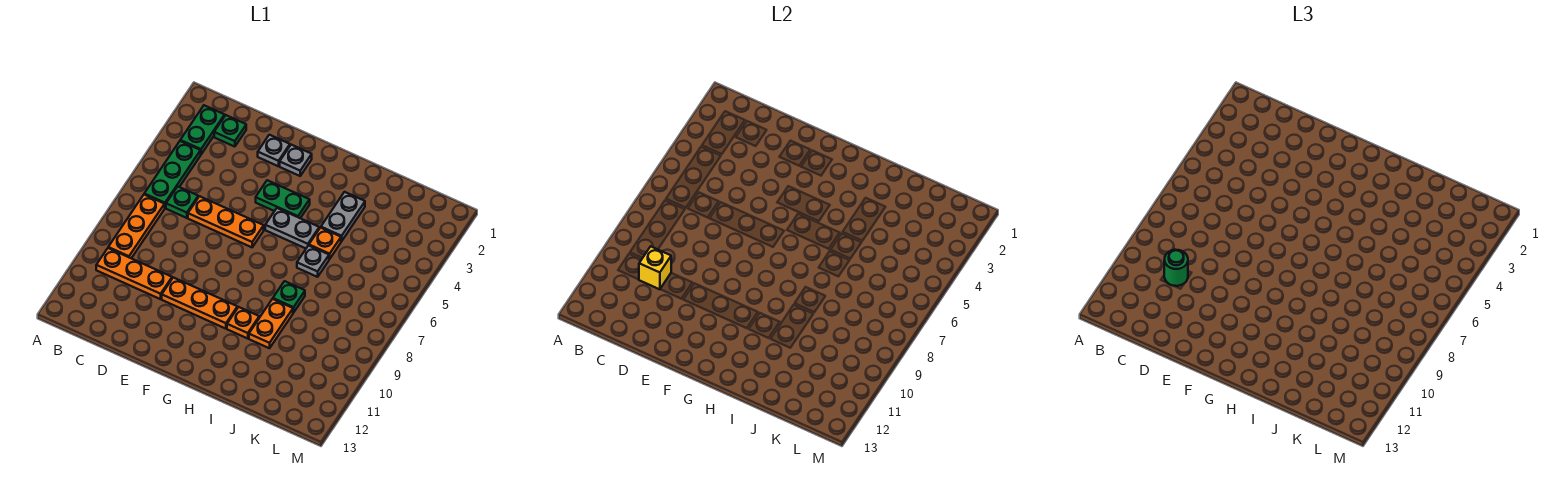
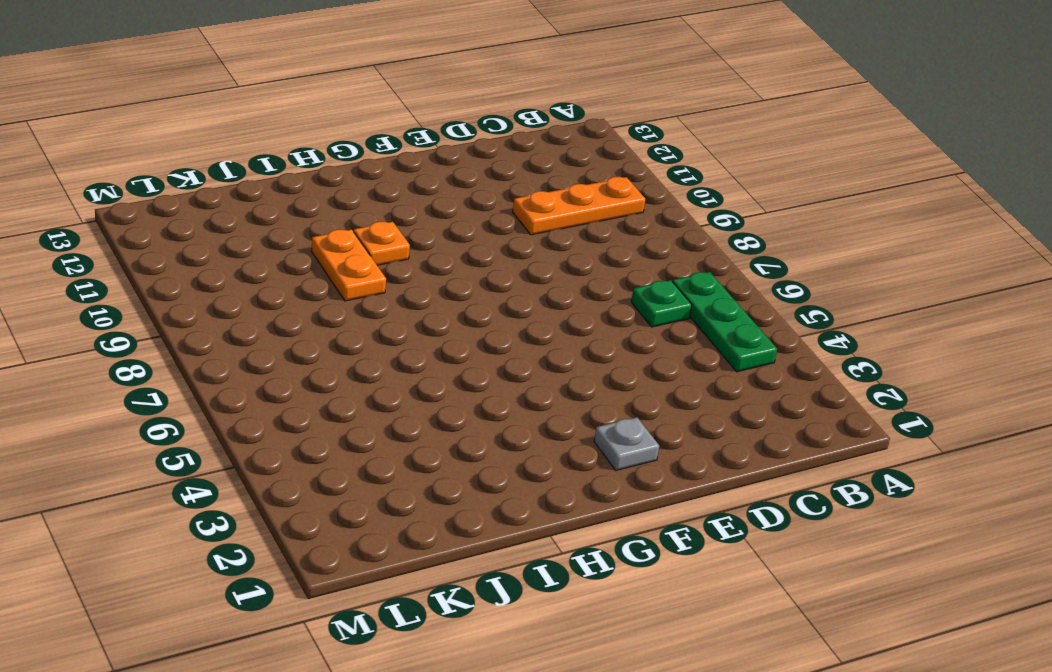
none -> green 1x2 plate [180,105,225,154]
none -> orange 1x3 plate [108,195,165,258]
none -> green 1x1 plate [214,115,246,147]

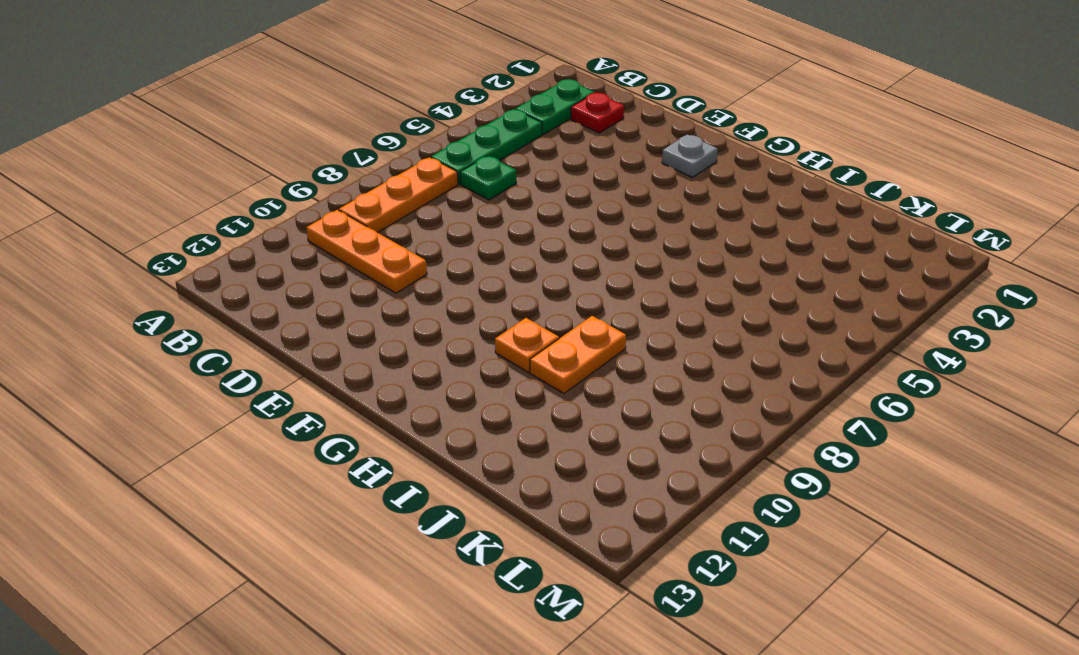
red 1x1 plate [571,93,624,133] -> green 1x1 plate [214,115,246,147]
none -> orange 1x3 plate [188,196,264,247]
none -> grey 1x1 plate [258,135,290,166]
none -> orange 1x3 plate [162,278,237,329]

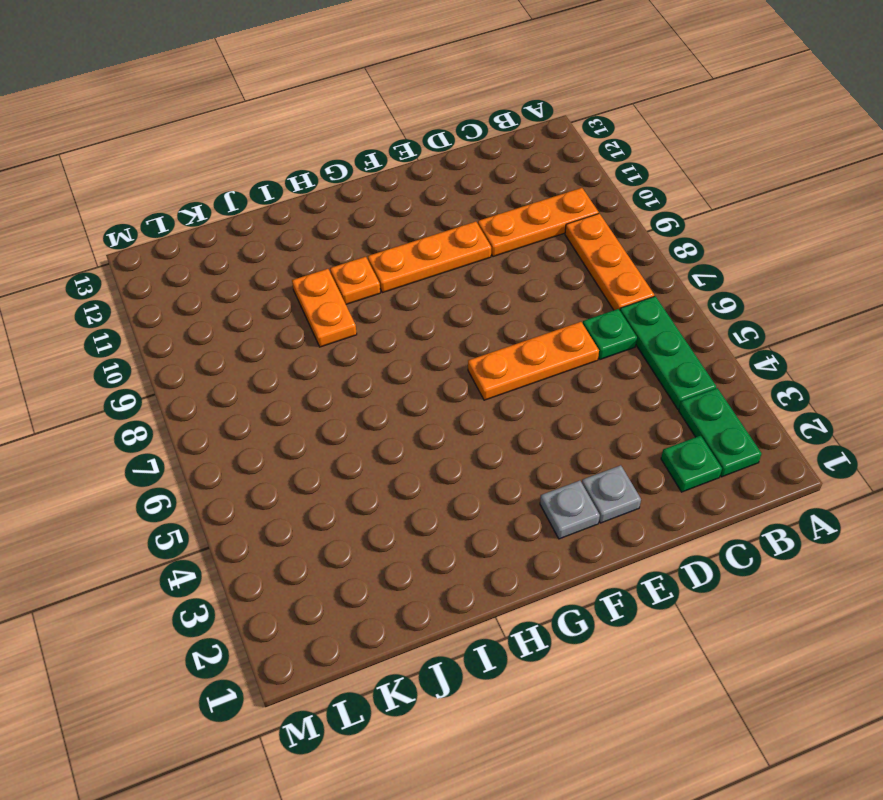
none -> green 1x2 plate [256,180,310,218]
none -> grey 1x2 plate [265,208,319,248]
none -> grey 1x2 plate [321,192,365,241]

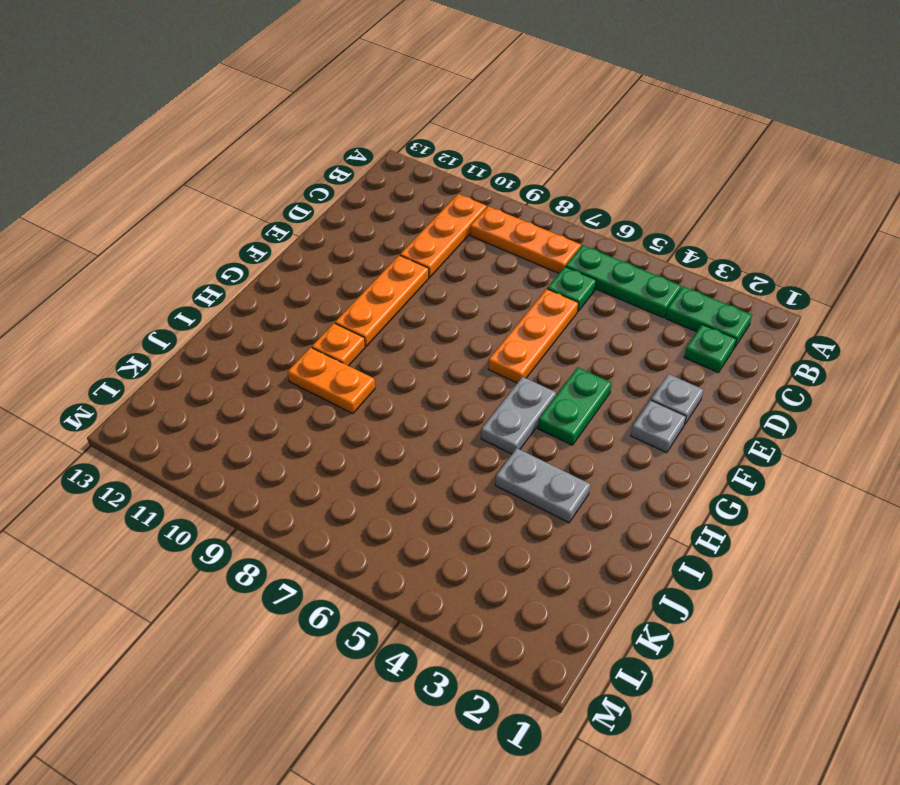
none -> orange 1x1 plate [309,228,341,259]
none -> grey 1x1 plate [297,246,329,277]
none -> green 1x1 plate [273,281,305,313]

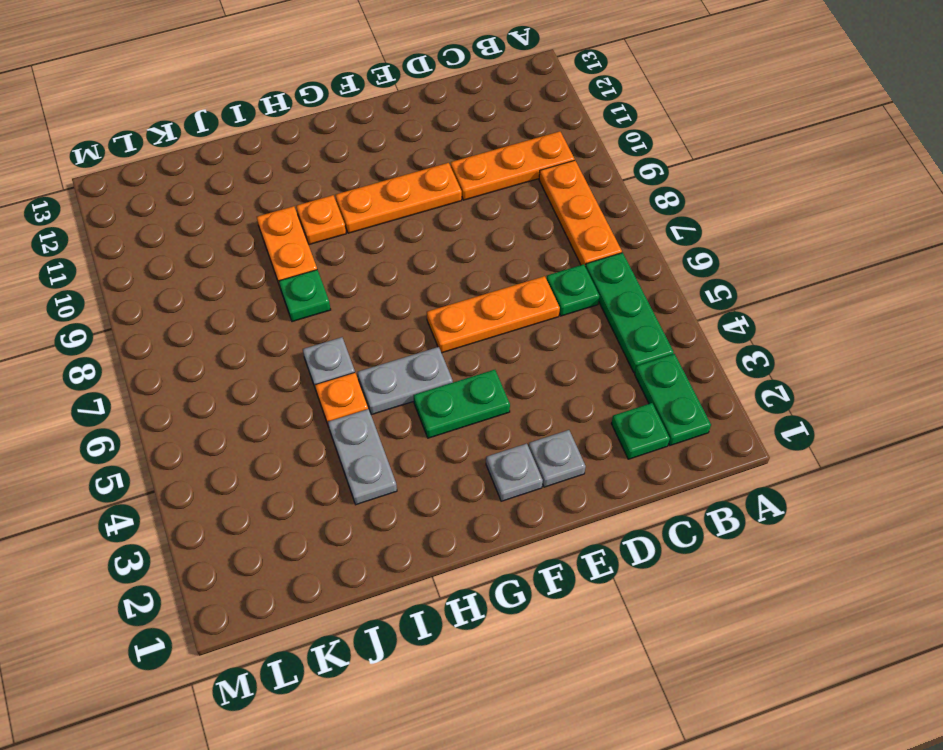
none -> yellow 1x1 brick [639,246,671,289]
none -> green 1x1 round brick [1164,250,1188,286]

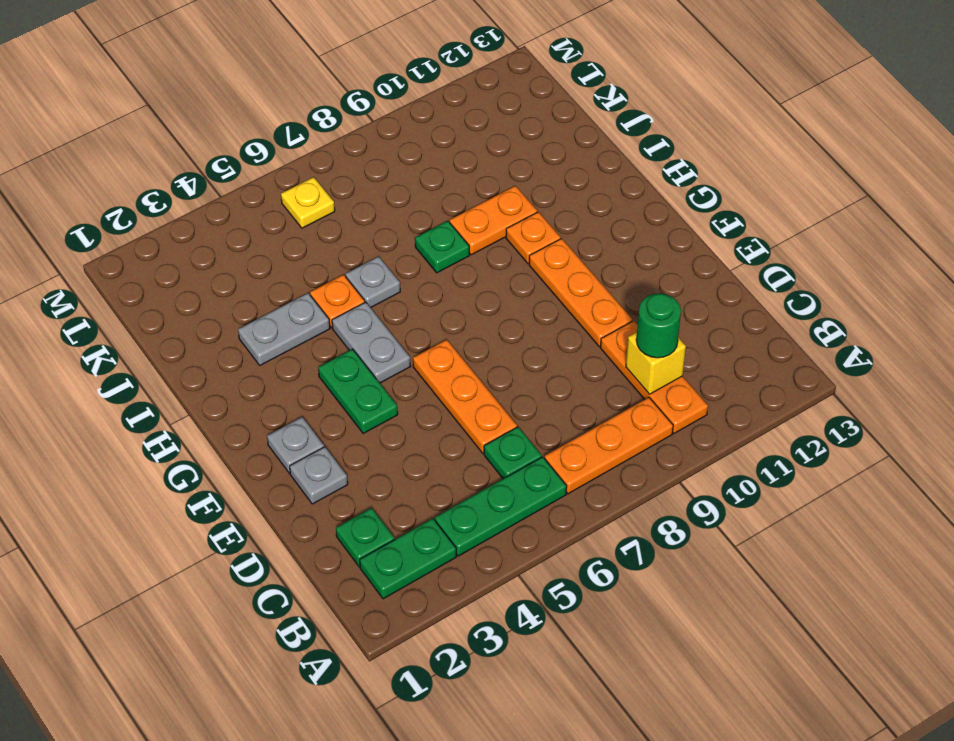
yellow 1x1 plate [281,177,335,228] -> none

